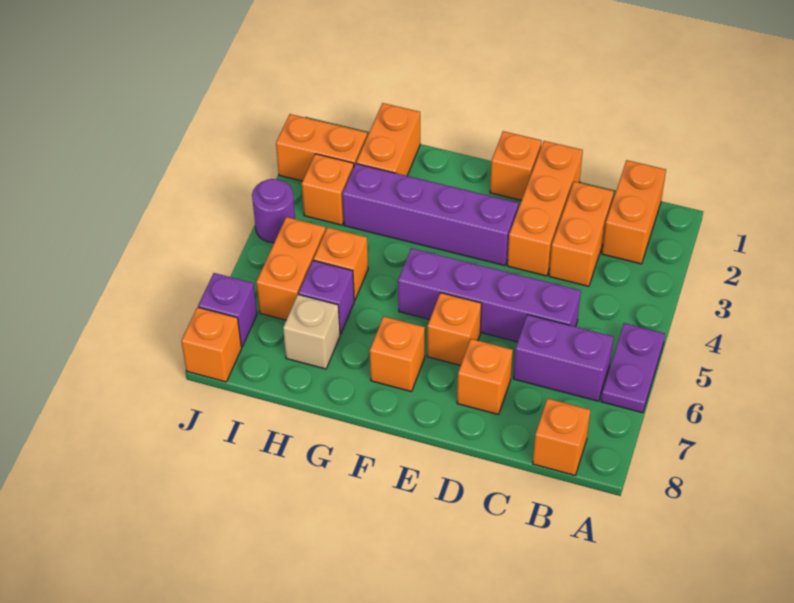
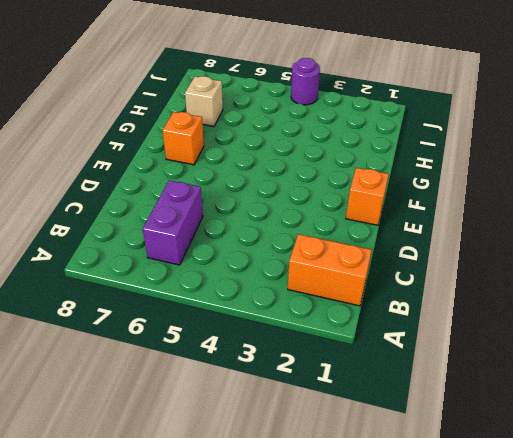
none -> purple 1x2 plate [601,323,665,413]
none -> orange 1x1 brick [533,399,590,475]
none -> orange 1x2 brick [549,182,614,286]

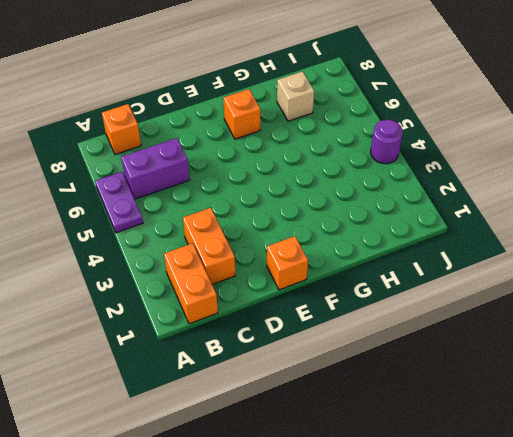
none -> purple 1x4 brick [398,248,581,342]
none -> orange 1x3 brick [507,141,583,276]
none -> orange 1x1 brick [457,339,513,414]

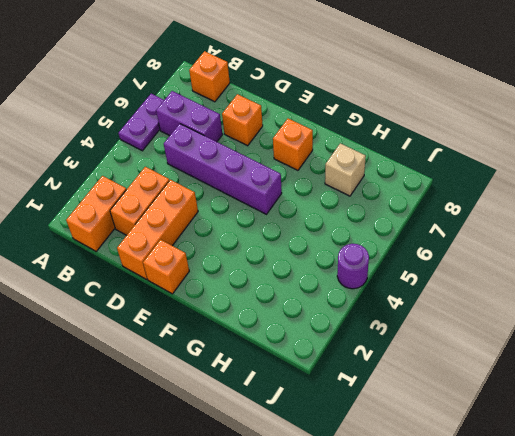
none -> purple 1x4 brick [342,164,519,266]
none -> orange 1x1 brick [427,293,482,365]
none -> orange 1x2 brick [356,103,420,176]

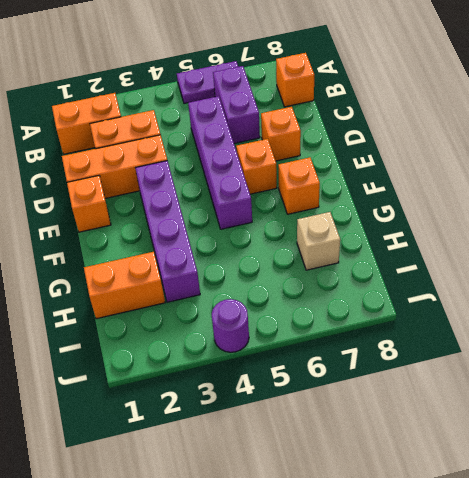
none -> orange 1x1 brick [314,227,368,300]
none -> purple 1x1 brick [299,260,354,334]
none -> orange 1x2 brick [276,114,367,181]

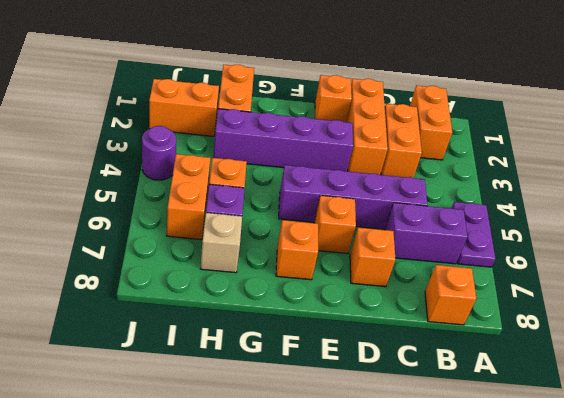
none -> orange 1x1 brick [302,154,354,225]
none -> purple 1x1 brick [198,273,257,347]
none -> orange 1x1 brick [181,307,242,382]

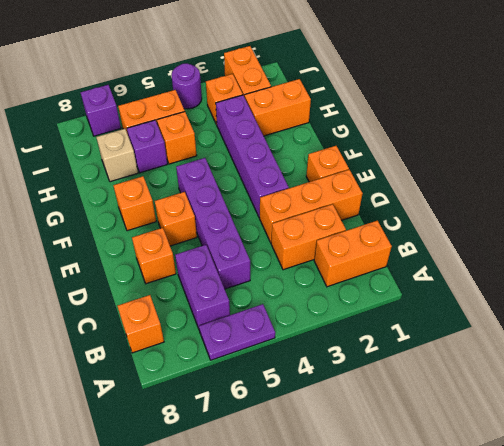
none -> orange 1x1 brick [181,307,242,382]

